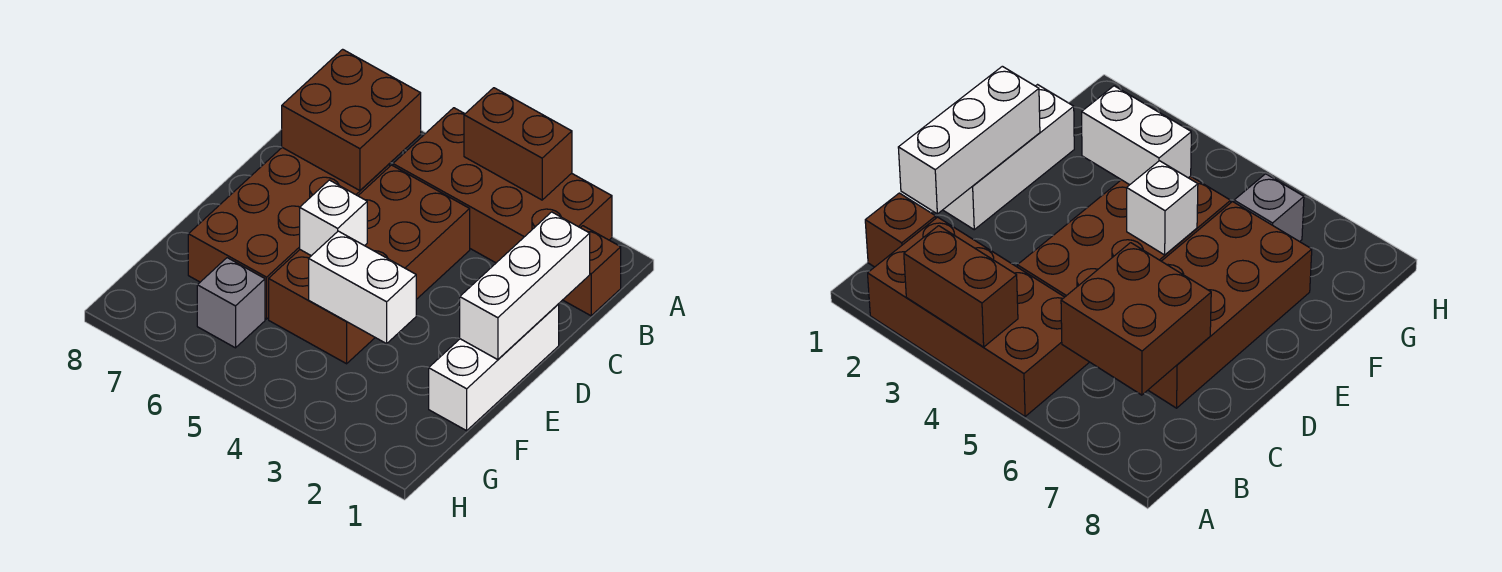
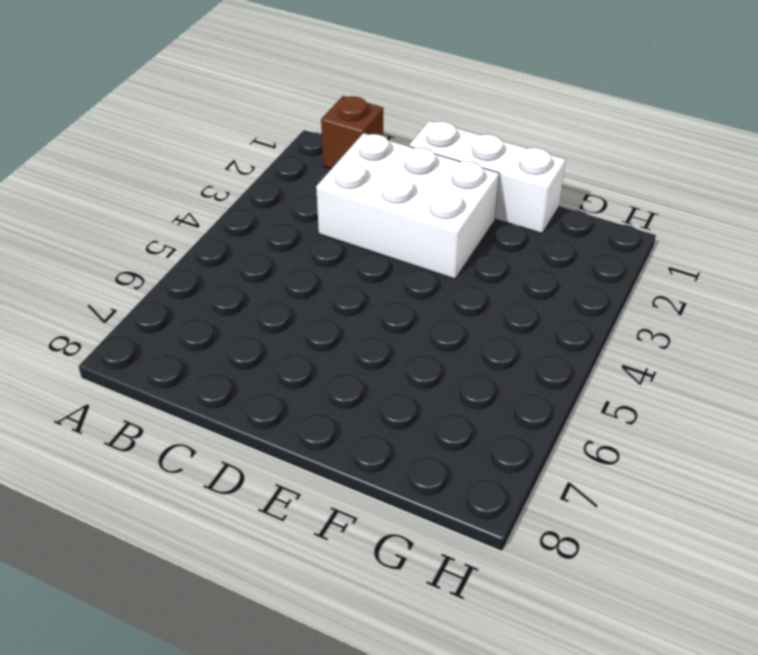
white 2x3 brick [316,133,499,279] -> none
none -> brown 2x4 brick [393,108,612,263]
none -> brown 2x4 brick [269,165,470,364]

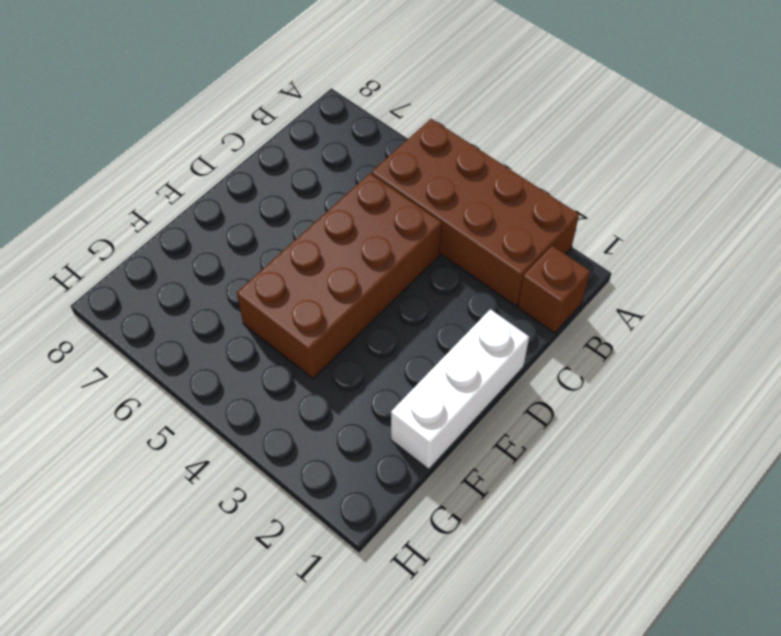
none -> brown 2x4 brick [188,148,390,319]
none -> grey 1x1 brick [197,258,265,348]

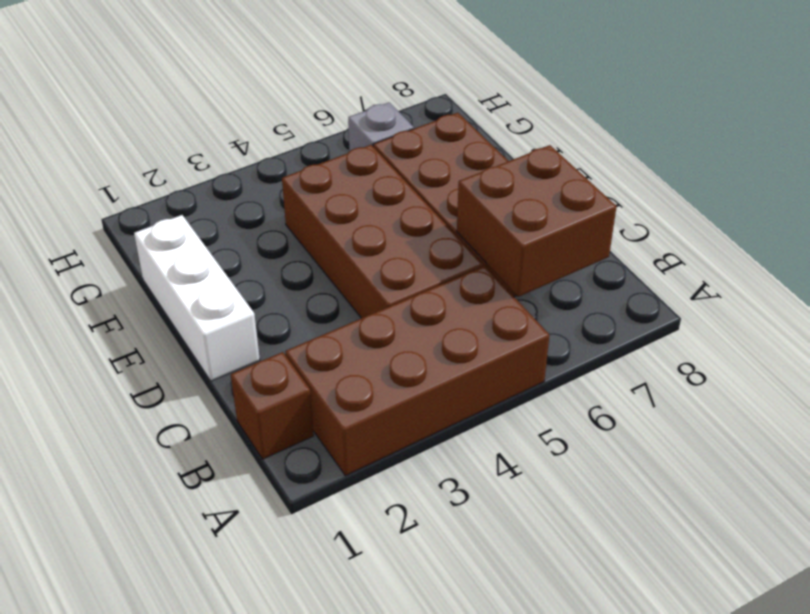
none -> brown 1x2 brick [464,88,572,200]
none -> white 1x3 brick [460,212,590,360]

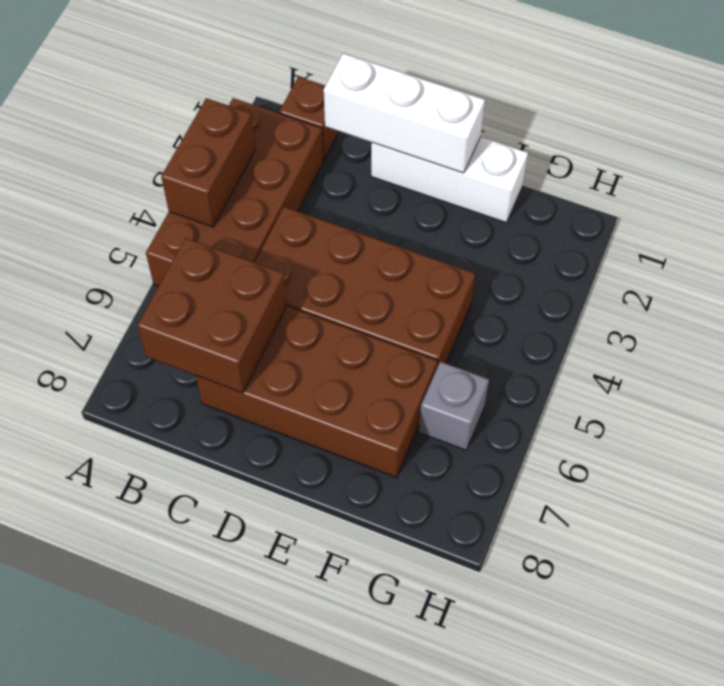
none -> white 1x1 brick [300,180,367,256]
none -> white 1x2 brick [309,231,416,344]

